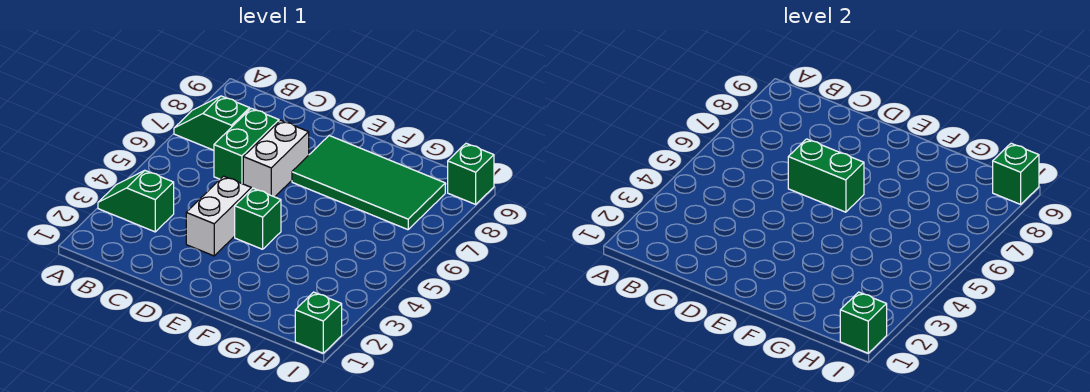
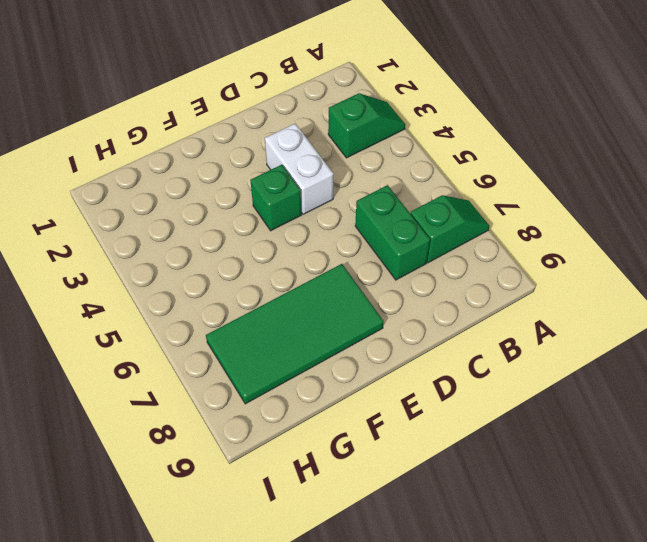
none -> white 1x2 brick [243,120,309,197]
none -> green 1x1 brick [295,292,342,353]
none -> green 1x1 brick [448,143,494,204]

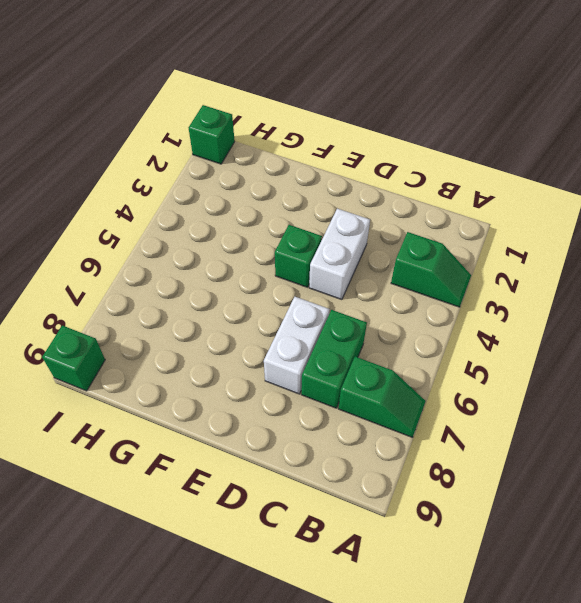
none -> green 2x4 tile [292,135,445,230]
none -> green 1x2 brick [788,139,864,212]
none -> green 1x1 brick [840,292,887,353]

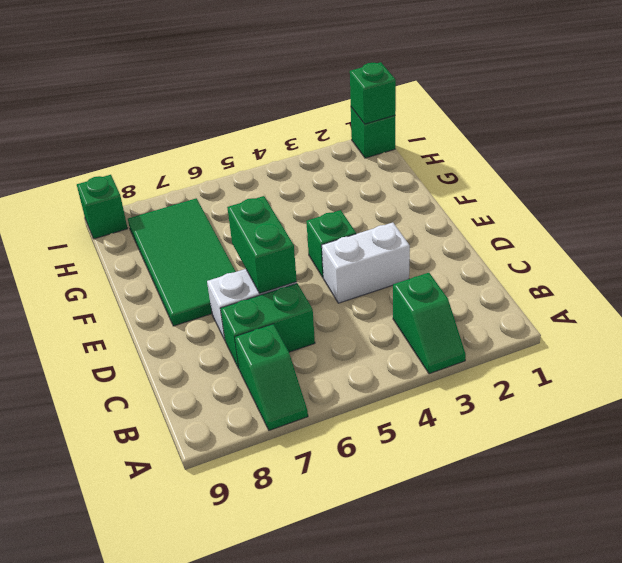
none -> green 1x1 brick [993,143,1039,204]

